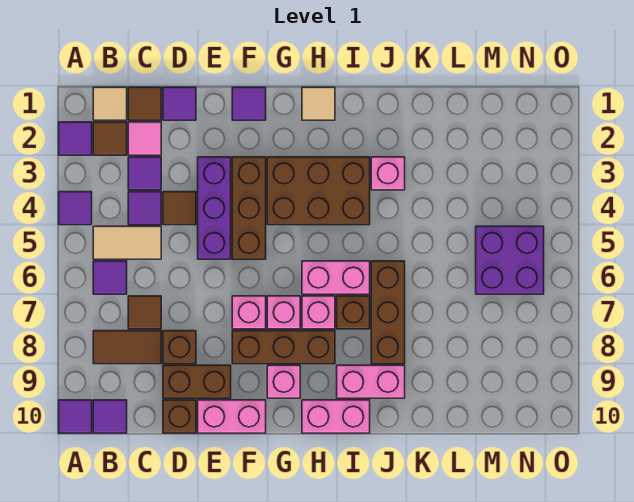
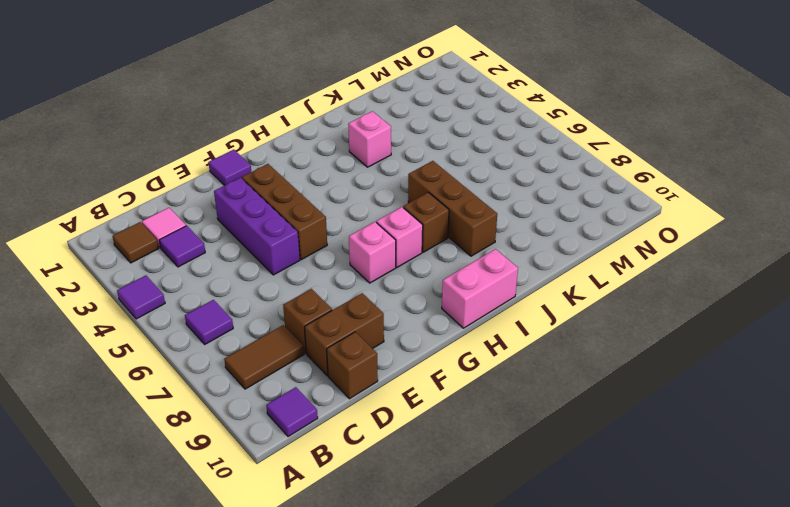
none -> purple 1x1 tile [59,122,92,155]
none -> purple 1x1 tile [59,400,92,433]
none -> tan 1x1 tile [93,87,127,120]
none -> tan 1x2 tile [93,226,161,259]

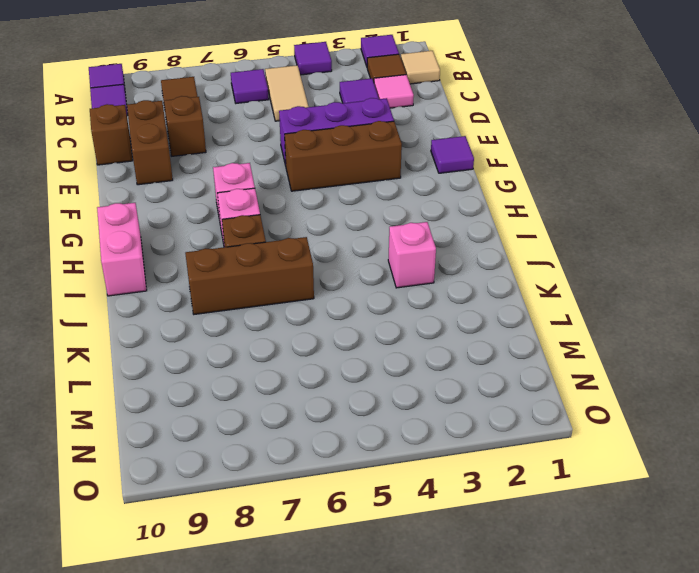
none -> brown 1x1 tile [128,87,161,120]
none -> purple 1x1 tile [128,192,161,225]
none -> brown 1x1 tile [128,296,161,329]
none -> purple 1x1 tile [163,87,196,120]

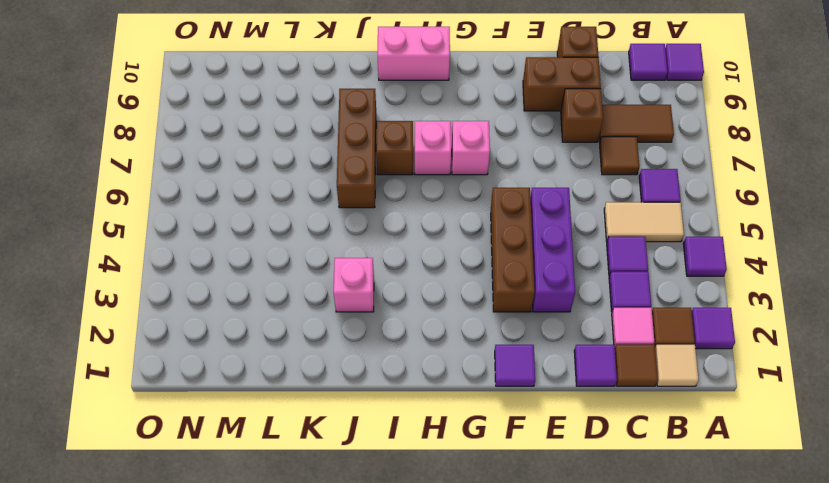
none -> brown 1x1 tile [163,192,196,225]
none -> pink 1x2 brick [198,400,266,433]
none -> pink 1x1 brick [232,296,266,329]
none -> brown 1x3 brick [232,331,335,364]

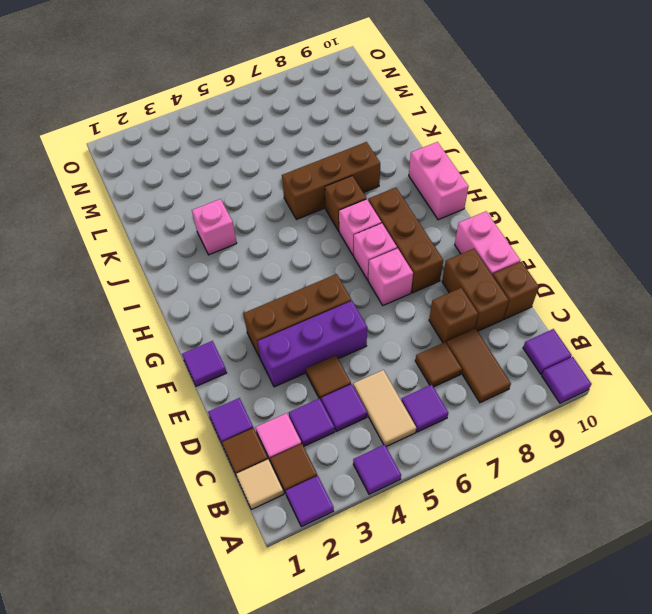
none -> brown 2x3 brick [267,157,370,225]
none -> pink 1x1 brick [267,365,300,398]
none -> tan 1x1 tile [302,87,335,120]
none -> pink 1x2 brick [302,261,370,294]

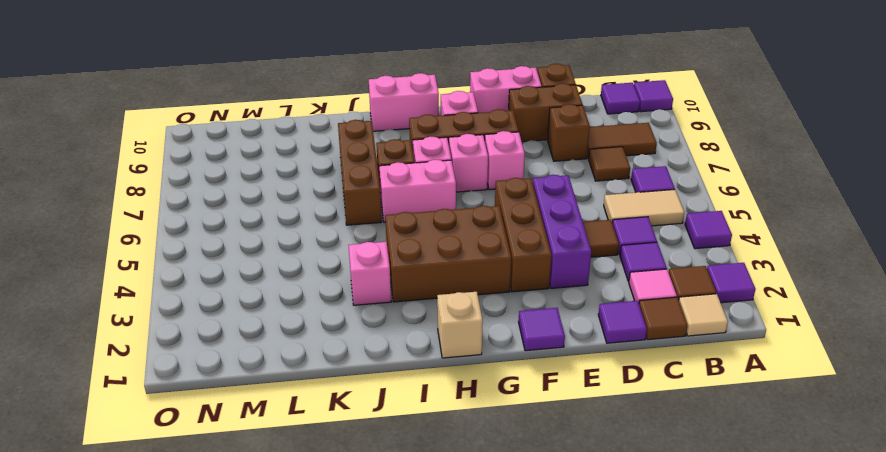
tan 1x1 brick [437,292,483,358] -> tan 1x1 tile [302,87,335,120]
none -> pink 1x2 brick [337,365,405,398]
none -> purple 2x2 brick [476,226,544,294]

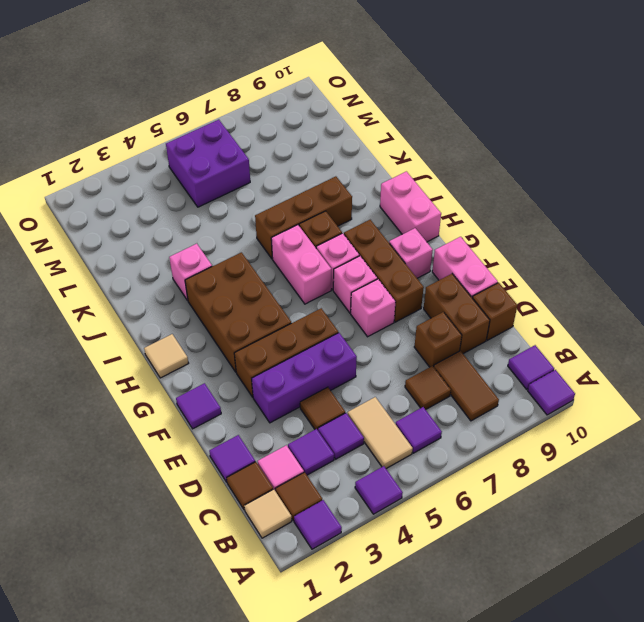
none -> pink 1x2 brick [337,365,405,398]

